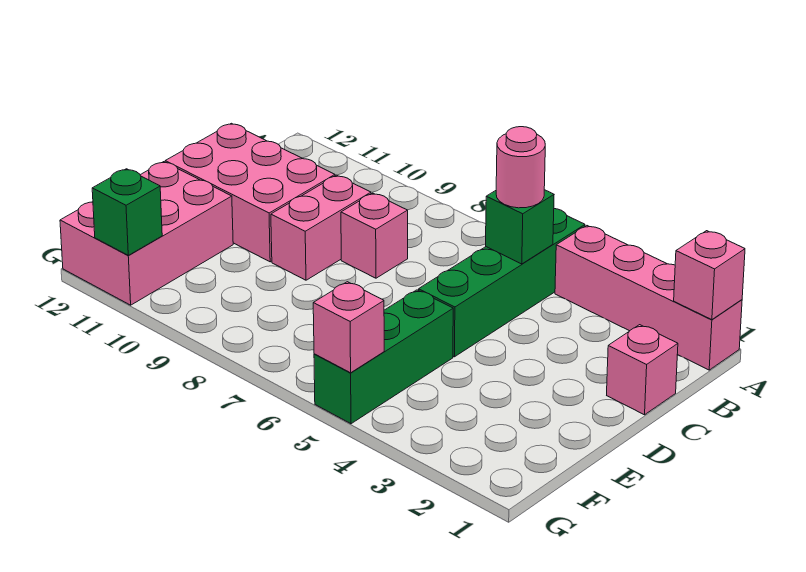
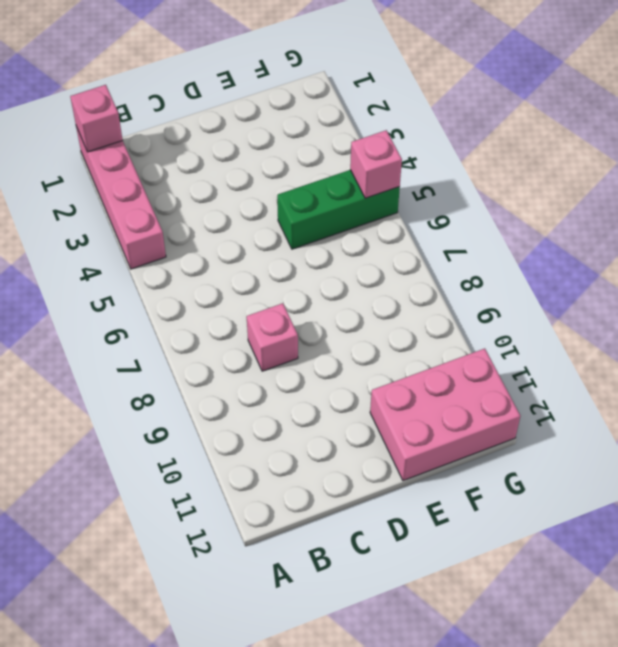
none -> green 1x4 brick [419,209,585,357]
none -> pink 1x1 brick [607,325,678,415]
none -> pink 1x2 brick [271,175,371,280]

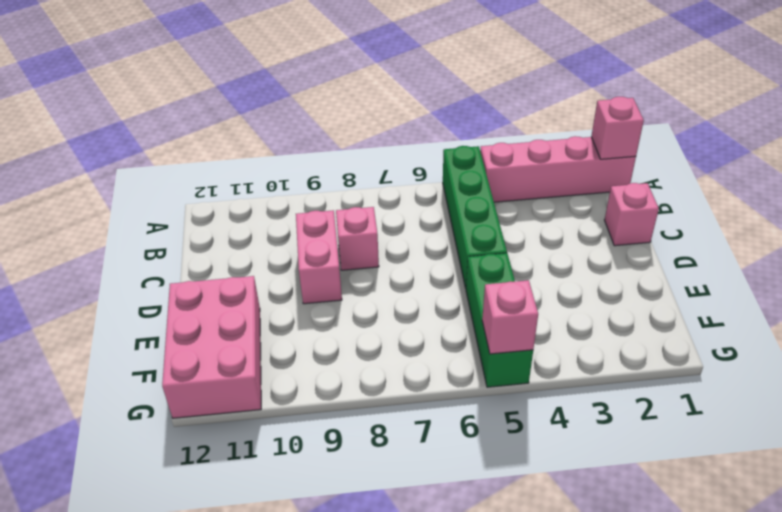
none -> pink 2x3 brick [165,123,335,262]
none -> green 1x1 brick [486,190,554,264]
none -> green 1x1 brick [92,169,162,255]

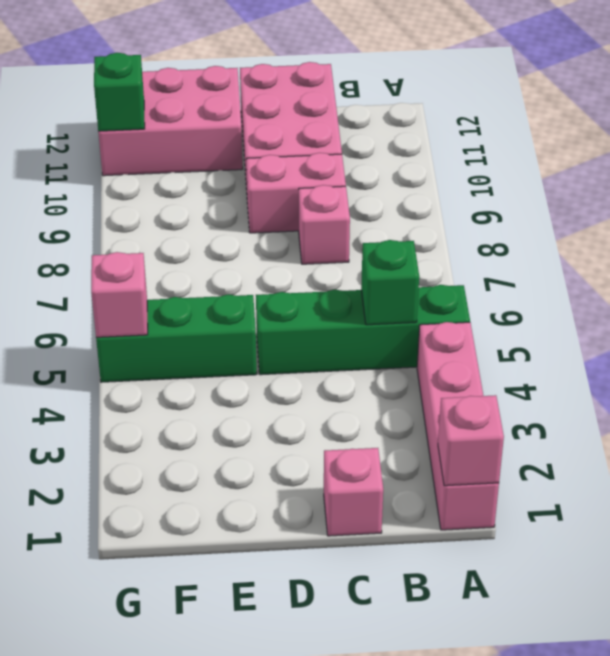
none -> pink 1x1 round brick [496,127,545,208]

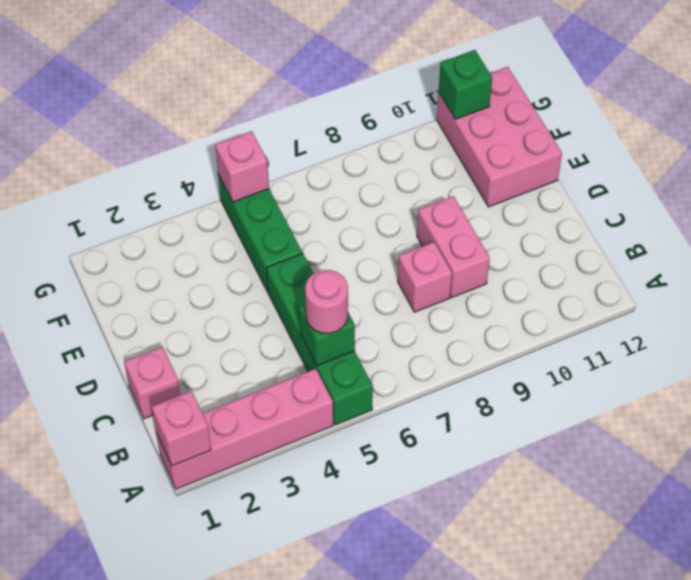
none -> pink 2x3 brick [165,123,335,262]

